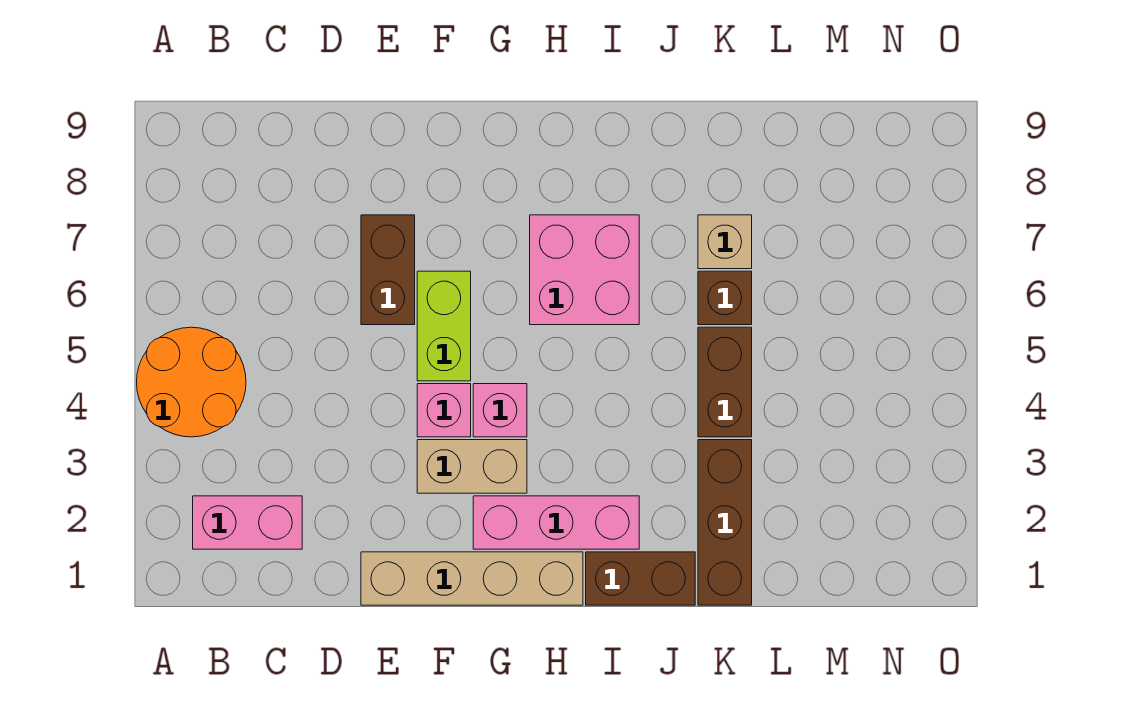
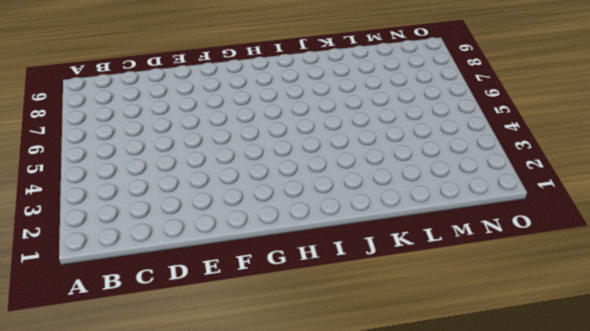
none -> orange 2x2 round brick [137,327,246,437]
none -> pink 1x2 brick [193,496,302,549]
none -> tan 1x4 brick [361,552,583,605]

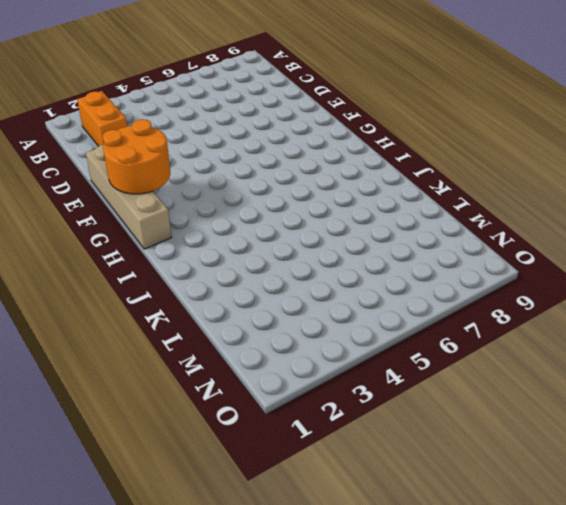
orange 1x2 brick [77,91,127,146] -> pink 1x2 brick [193,496,302,549]
orange 2x2 round brick [103,119,170,194] -> orange 2x2 round brick moved to [137,327,246,437]
none -> brown 1x2 brick [361,215,415,325]
none -> tan 1x2 brick [417,440,527,493]
none -> pink 1x1 brick [417,384,471,437]

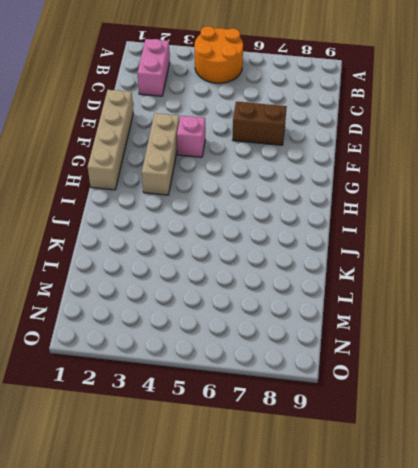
tan 1x3 brick [142,113,179,195] -> tan 1x2 brick [417,440,527,493]
none -> lime 1x2 brick [417,271,471,381]
none -> pink 1x3 brick [473,496,639,549]
none -> pink 1x1 brick [473,384,527,437]

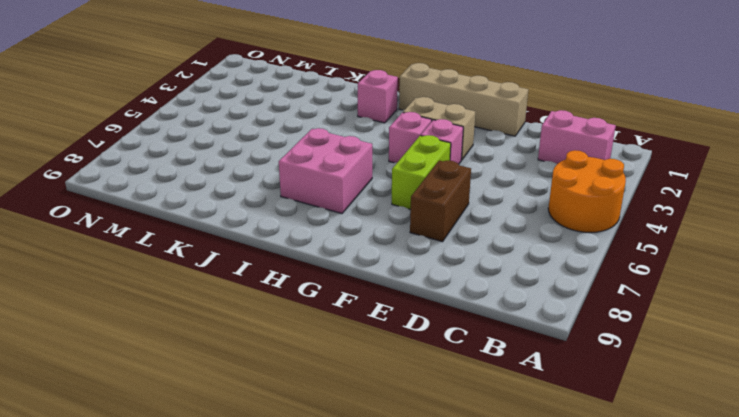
pink 1x1 brick [358,70,398,123] -> pink 1x3 brick [473,496,639,549]
none -> brown 1x2 brick [586,552,695,605]
none -> brown 1x3 brick [698,440,752,605]
none -> brown 1x2 brick [698,327,752,437]

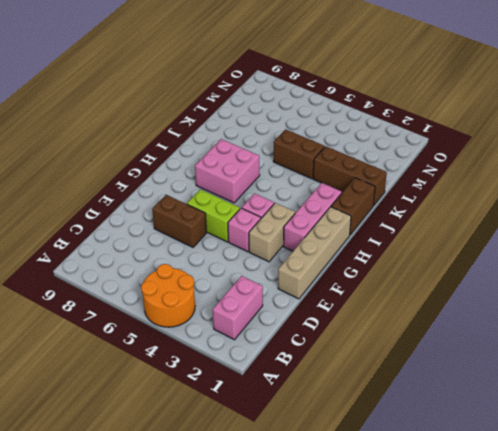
none -> brown 1x1 brick [698,271,752,325]
none -> tan 1x1 brick [698,215,752,269]

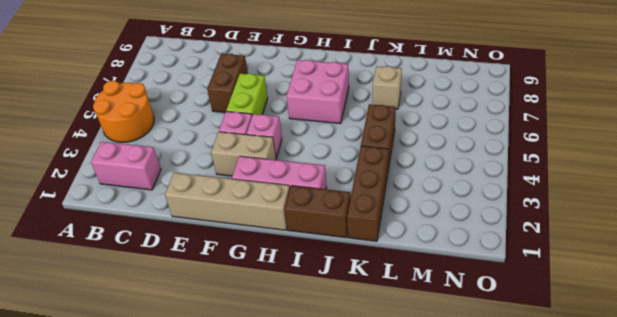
none -> brown 1x1 brick [698,271,752,325]

